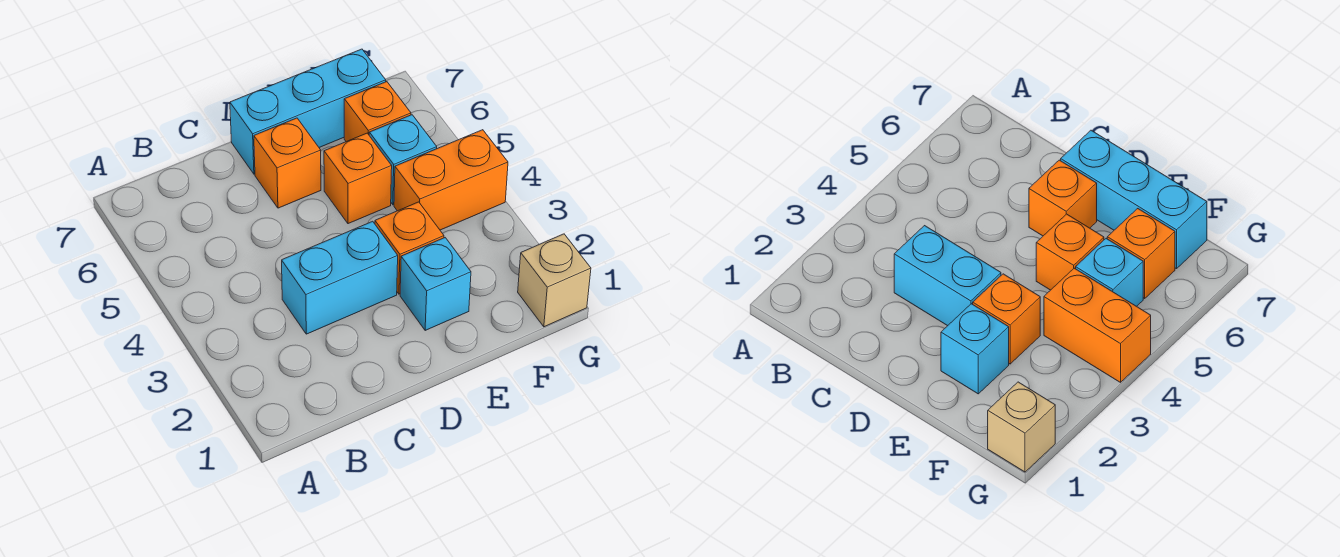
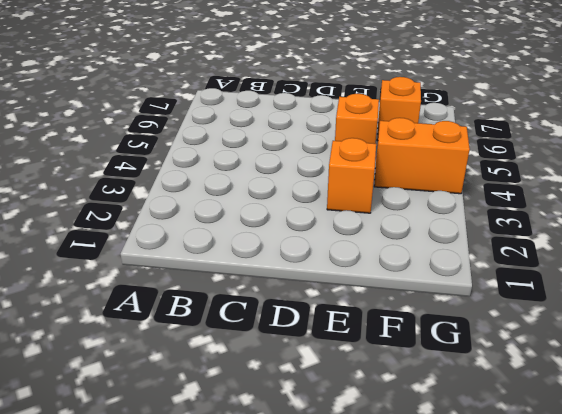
none -> cyan 1x2 brick [282,221,398,334]
none -> orange 1x1 brick [254,118,321,208]

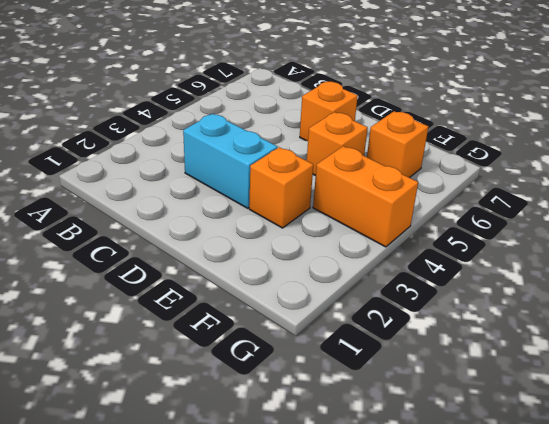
none -> cyan 1x3 brick [230,49,386,174]
none -> cyan 1x1 brick [400,238,471,330]

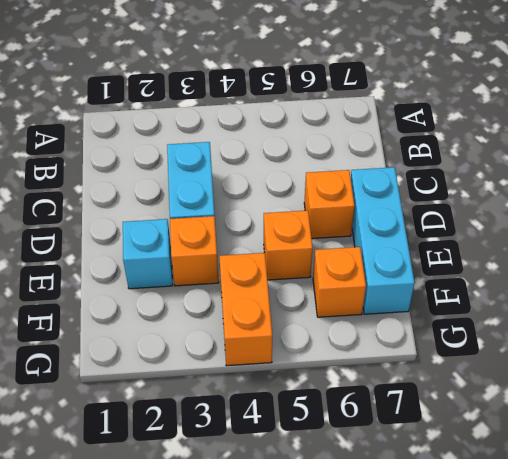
none -> cyan 1x1 brick [369,115,437,205]
none -> tan 1x1 brick [518,234,591,327]

